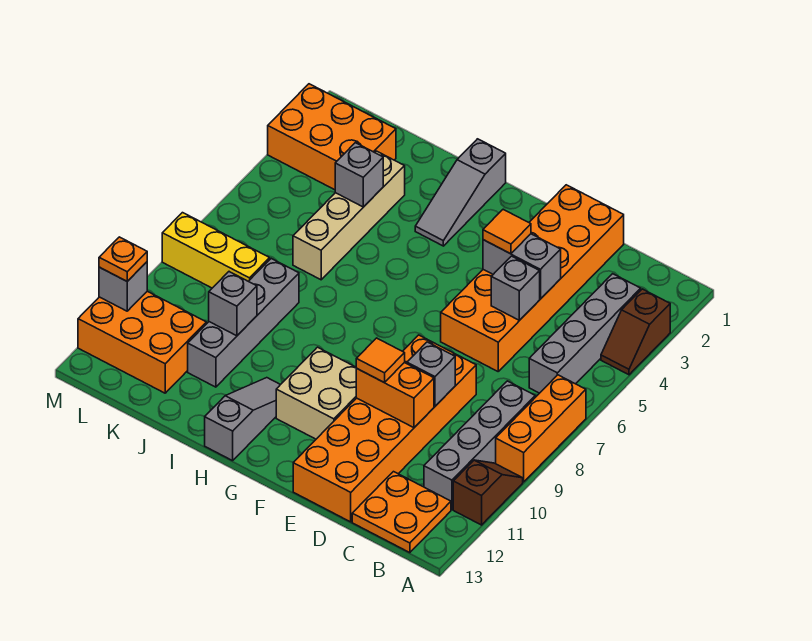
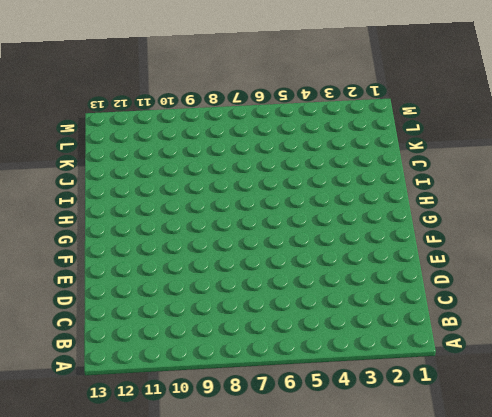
none -> brown 1x2 slope [601,289,670,375]
none -> orange 1x3 brick [496,375,586,482]
none -> brown 1x2 slope [453,460,523,525]

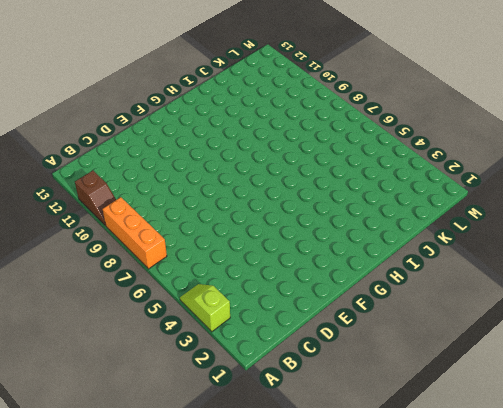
lime 1x2 slope [180,284,230,332] -> brown 1x2 slope [601,289,670,375]
none -> grey 1x4 brick [529,274,641,393]
none -> grey 1x4 brick [424,381,535,510]
none -> orange 2x2 plate [352,472,451,553]

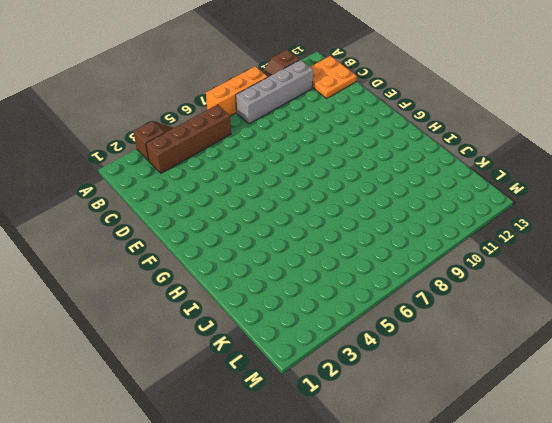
brown 1x4 brick [146,105,231,173] -> grey 1x4 brick [529,274,641,393]
none -> orange 2x6 brick [441,185,624,371]
none -> orange 2x6 brick [293,335,476,522]
none -> tan 2x2 brick [276,347,357,439]

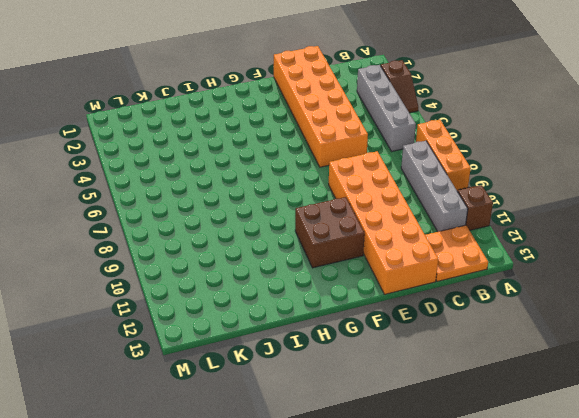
brown 2x2 brick [295,197,365,268] -> tan 2x2 brick [276,347,357,439]
none -> grey 1x3 slope [415,139,506,246]
none -> grey 1x3 slope [205,378,280,461]
none -> tan 1x4 brick [293,151,405,280]

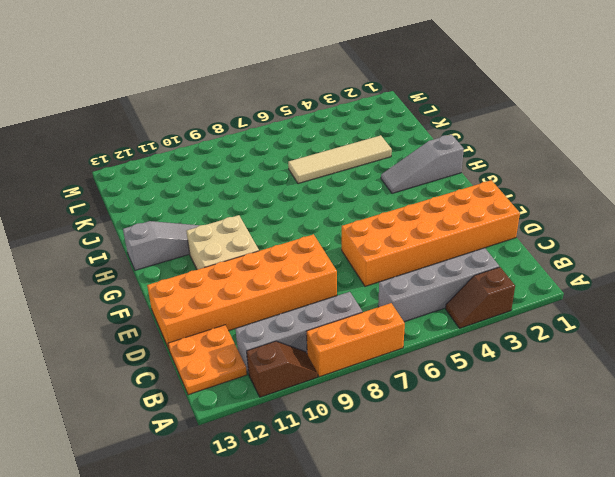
tan 1x4 tile [288,135,392,184] -> tan 1x4 brick [293,151,405,280]
none -> grey 1x4 brick [188,259,299,387]
none -> orange 2x3 brick [268,84,396,190]
none -> yellow 1x3 brick [162,213,270,288]

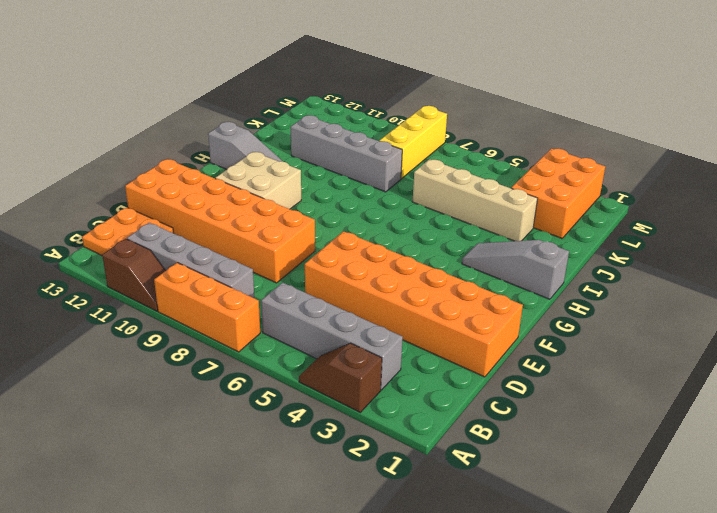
none -> orange 2x3 brick [78,291,206,393]
none -> grey 1x2 brick [483,234,561,299]
none -> grey 1x1 brick [491,256,540,320]

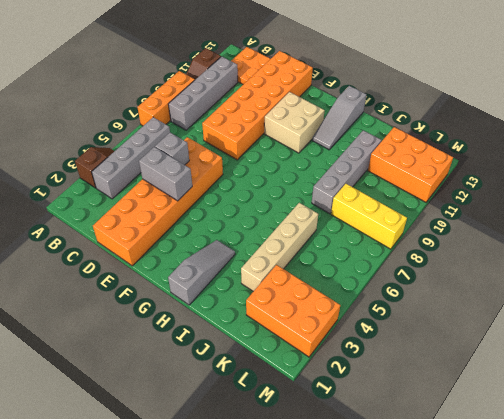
none -> grey 1x1 brick [407,342,455,406]
none -> orange 1x2 brick [356,362,434,428]
none -> grey 1x1 brick [335,143,383,207]

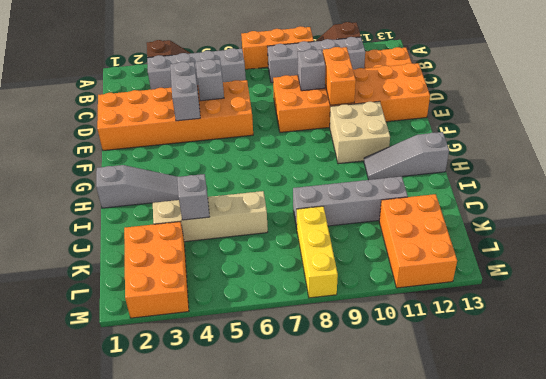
none -> grey 1x1 brick [209,272,257,336]
none -> grey 1x1 brick [99,262,147,311]
none -> orange 1x1 tile [483,209,531,254]

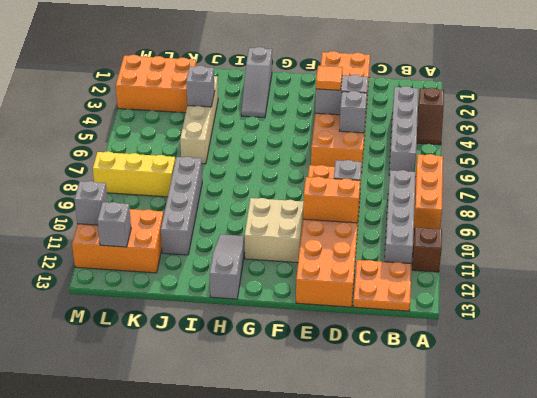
grey 1x1 brick [97,202,131,247] -> grey 1x1 brick moved to [209,272,257,336]
none -> orange 1x1 tile [356,338,405,382]
none -> orange 1x1 plate [99,237,147,281]

